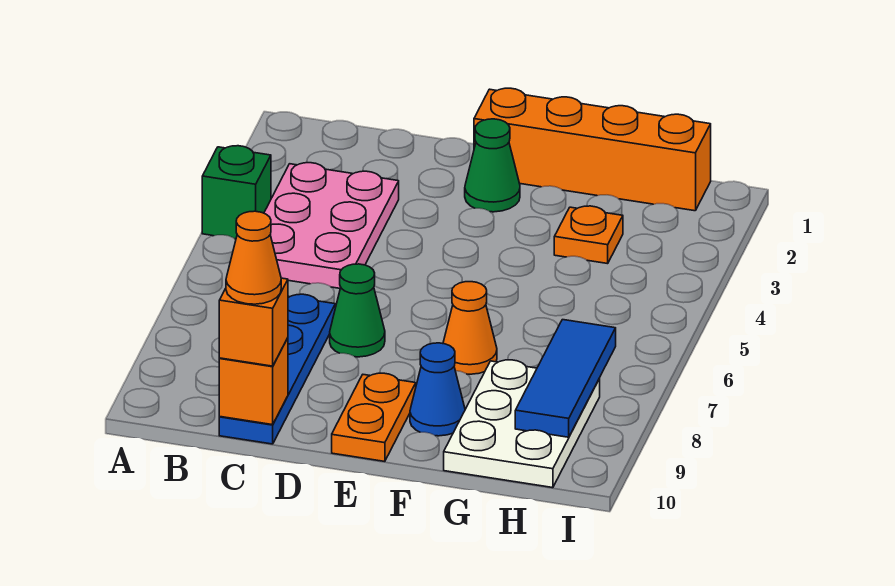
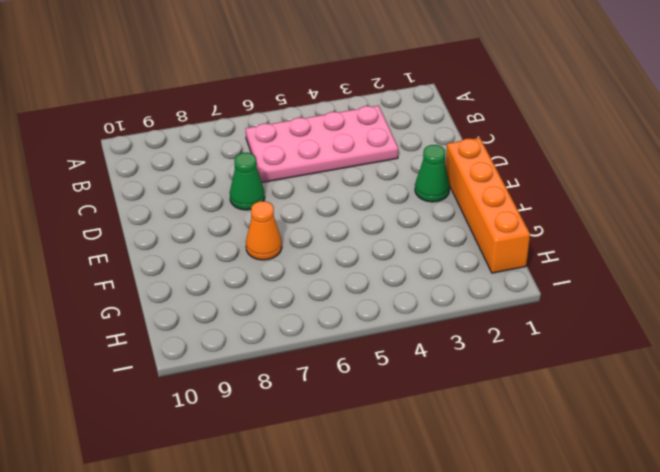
pink 2x4 plate [246,106,398,182] -> pink 2x3 plate [264,163,399,288]
none -> green 1x1 brick [202,146,271,239]
none -> blue 1x4 plate [219,294,335,444]
none -> orange 1x2 plate [332,373,416,461]

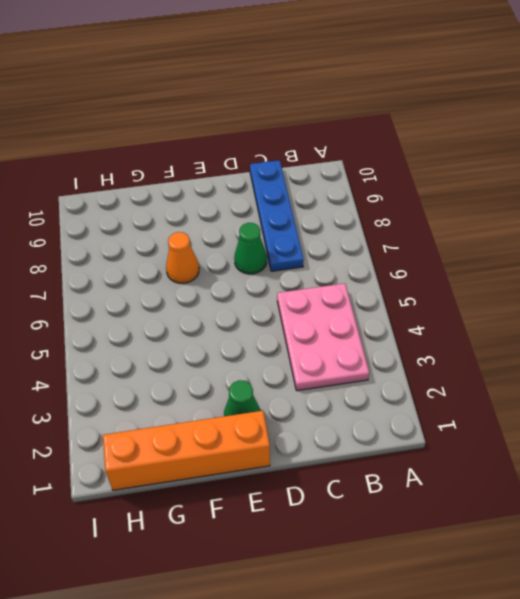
none -> green 1x1 brick [202,146,271,239]
none -> orange 1x2 plate [332,373,416,461]
none -> blue 1x1 cone [410,343,465,436]

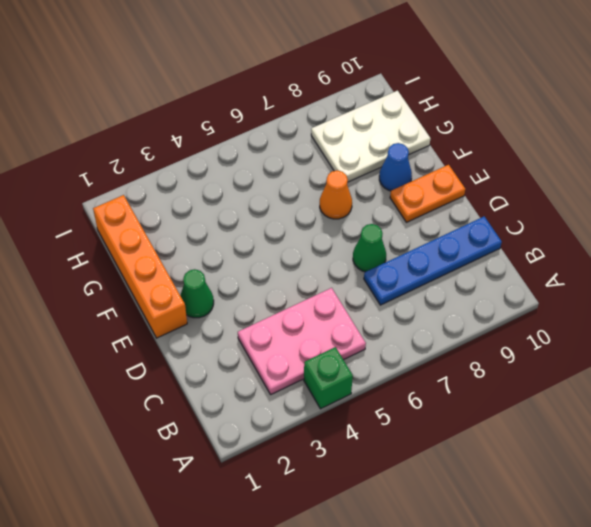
none -> orange 1x1 plate [554,206,623,264]
none -> orange 1x1 brick [219,338,288,425]
none -> blue 1x3 tile [515,320,616,437]

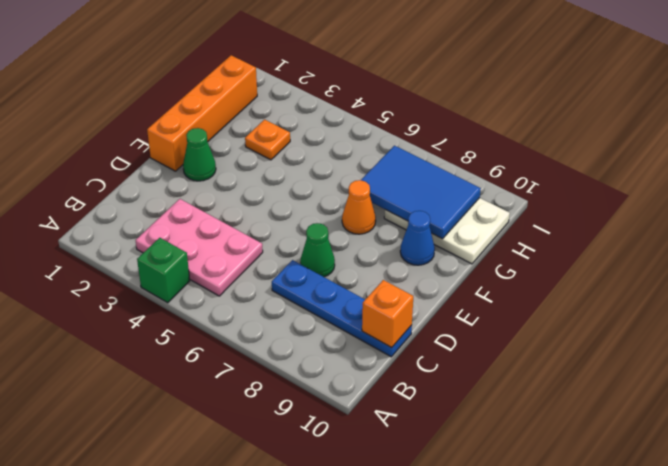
blue 2x3 tile [361,146,481,239] -> blue 1x3 tile [515,320,616,437]
none -> orange 1x2 plate [332,373,416,461]
none -> orange 1x1 brick [219,278,288,366]
none -> orange 1x1 cone [226,211,281,304]

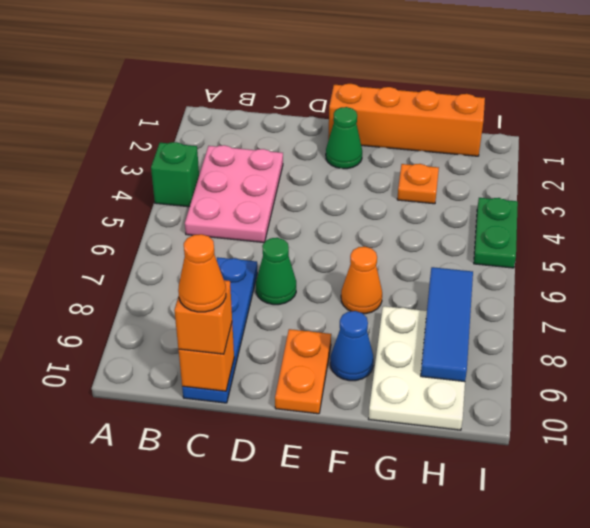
green 1x2 plate [474,198,518,268] -> none

